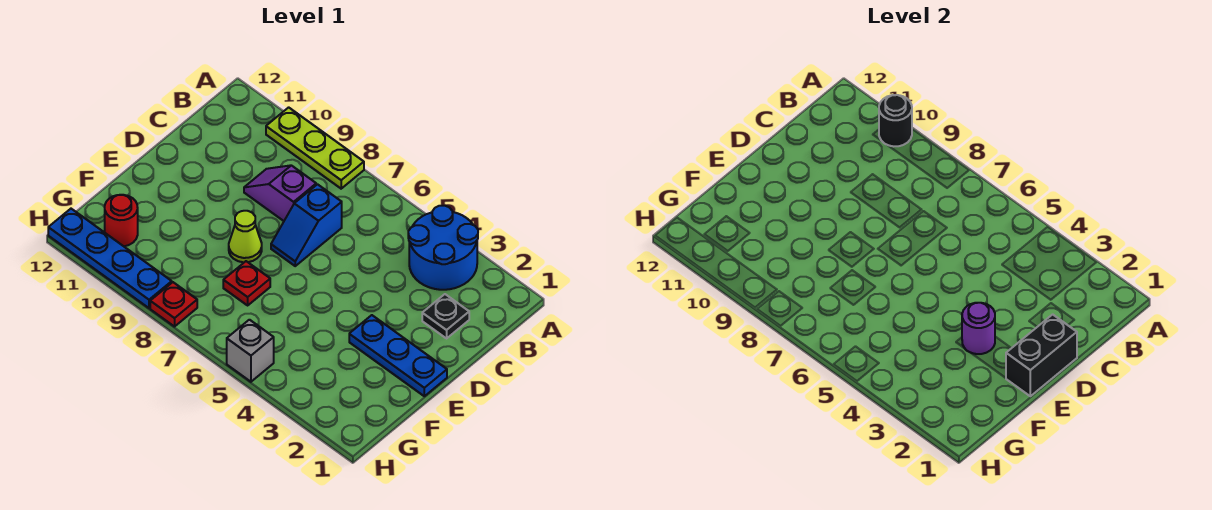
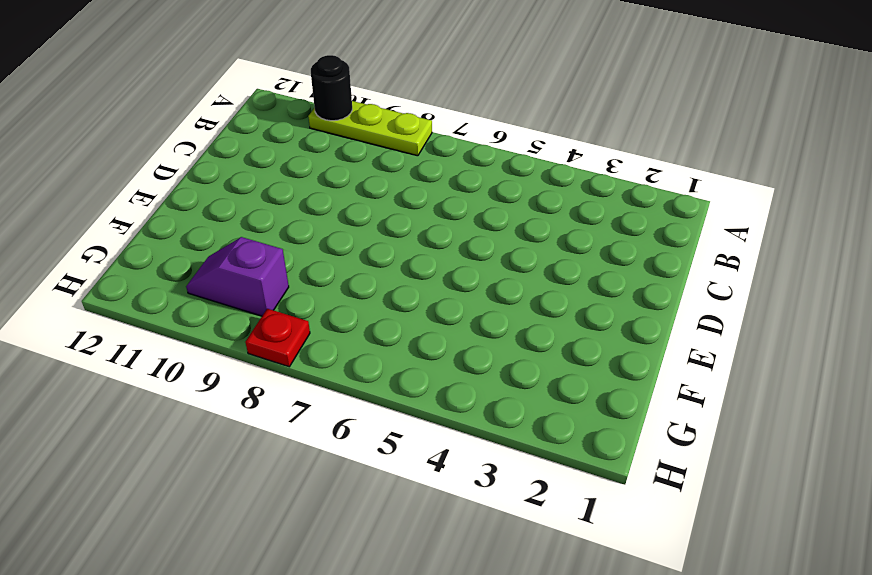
purple 1x2 slope [186,237,289,316] -> purple 1x2 slope moved to [244,165,316,221]
none -> blue 2x2 round brick [408,206,478,290]
none -> black 1x1 plate [422,294,469,338]
none -> blue 1x2 slope [271,184,342,266]

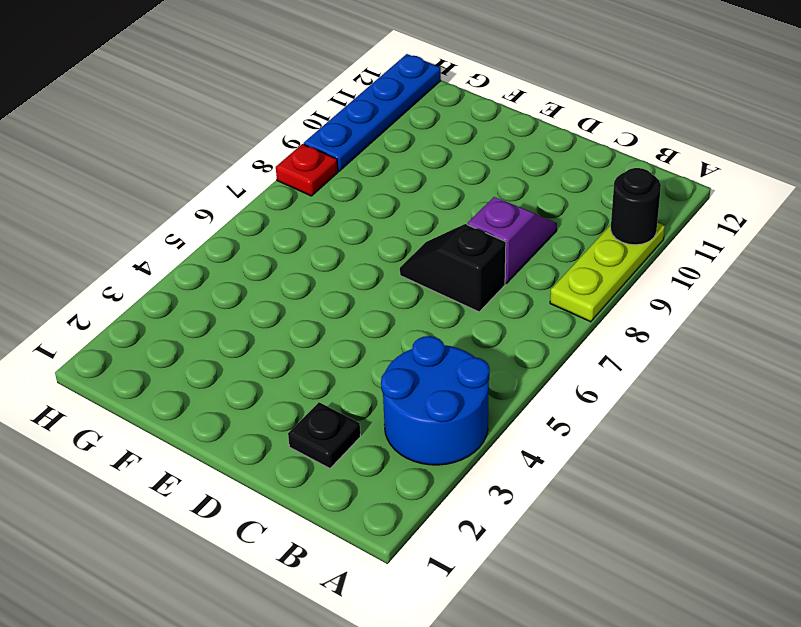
black 1x2 slope [400,224,506,312] -> blue 1x2 slope [271,184,342,266]
none -> blue 1x3 plate [349,315,447,396]
none -> lime 1x1 cone [229,211,262,262]
none -> red 1x1 plate [223,261,270,305]

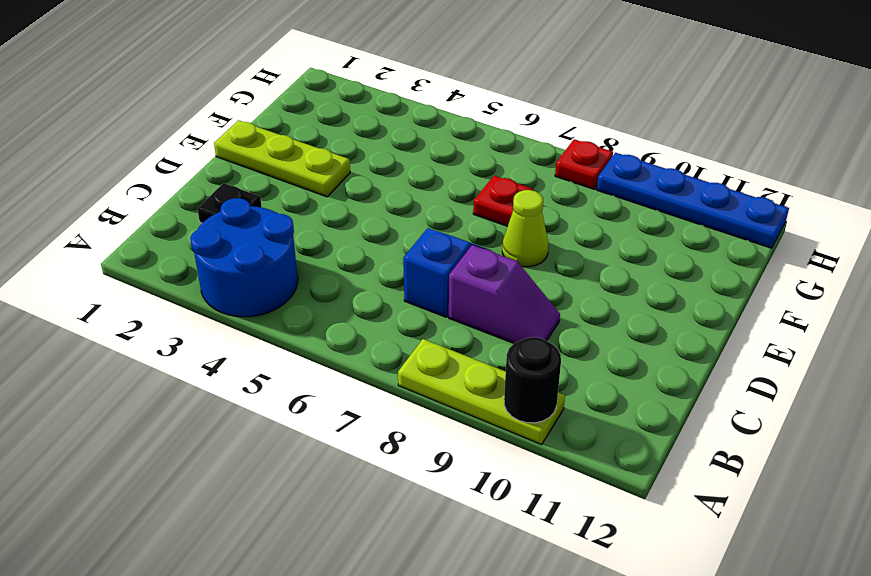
lime 1x3 plate [214,120,350,197] -> blue 1x3 plate [349,315,447,396]
none -> red 1x1 round brick [105,195,138,246]
none -> grey 1x1 brick [227,320,274,382]
none -> black 1x2 brick [1006,314,1077,396]

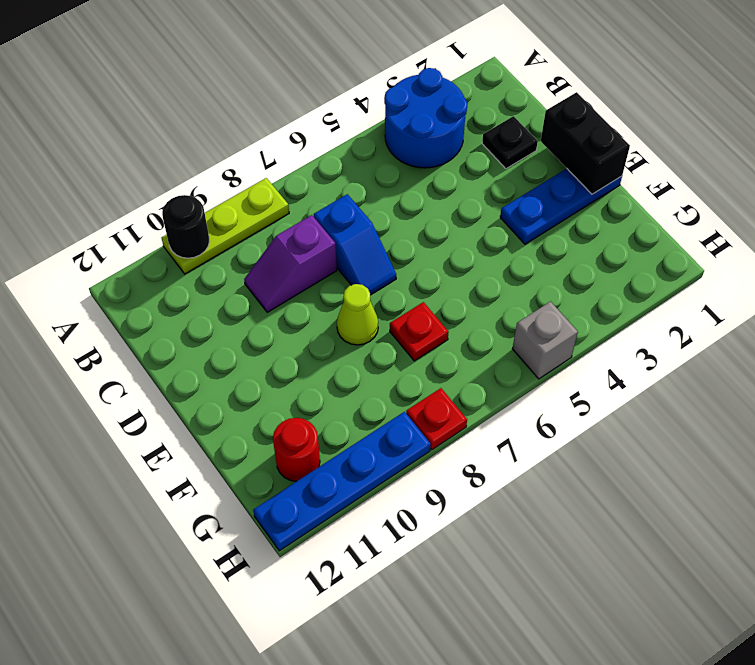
none -> purple 1x1 round brick [962,303,995,354]

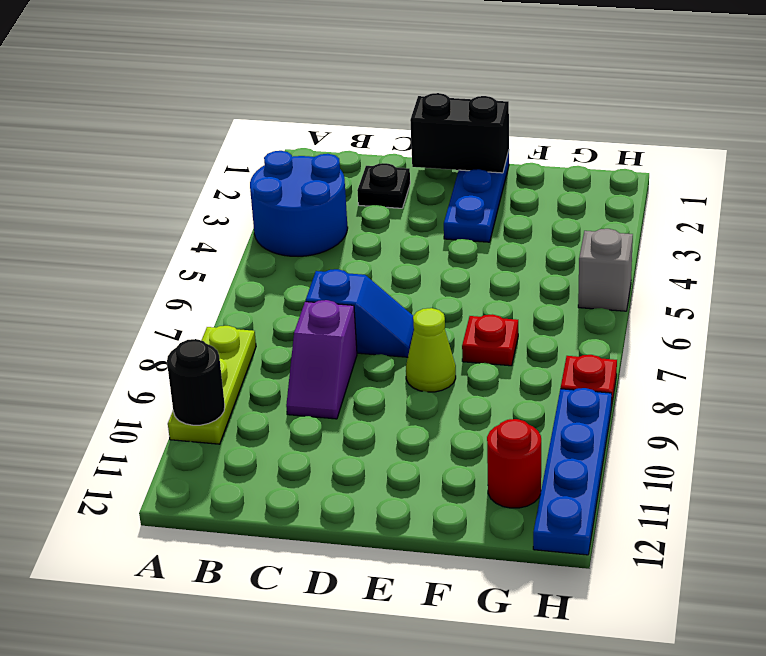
none -> purple 1x1 round brick [962,303,995,354]

